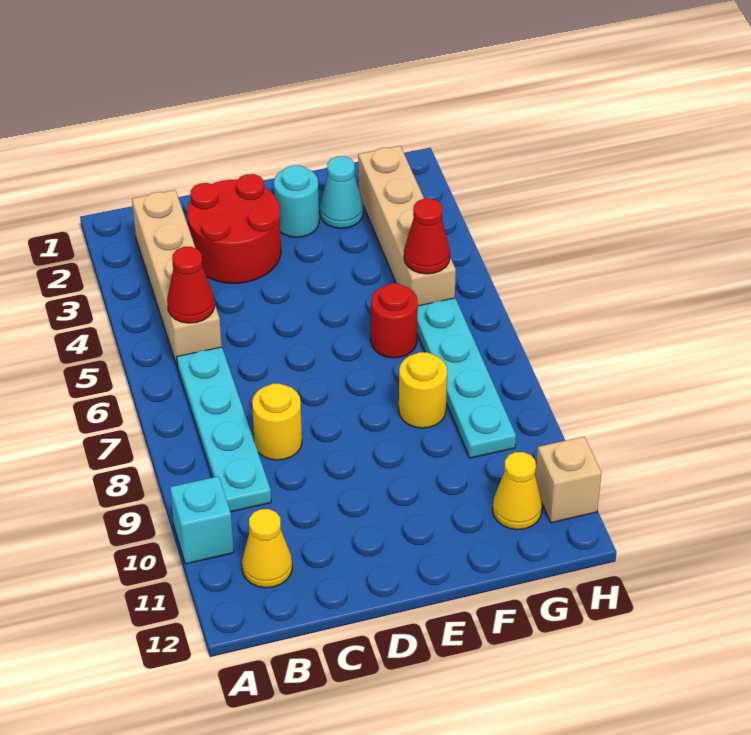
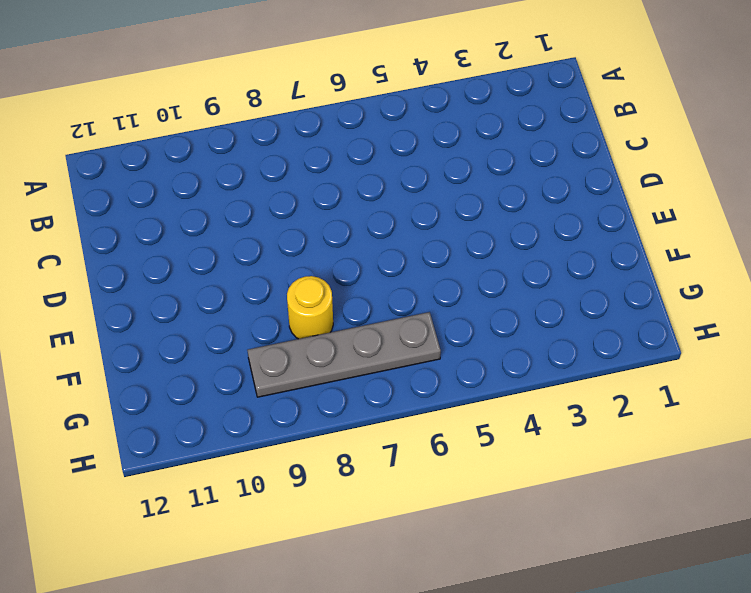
grey 1x4 plate [247,312,441,397] -> cyan 1x4 plate [417,298,516,458]
none -> cyan 1x1 brick [170,476,234,564]
none -> tan 1x4 brick [132,190,222,367]
none -> cyan 1x4 plate [177,347,271,512]

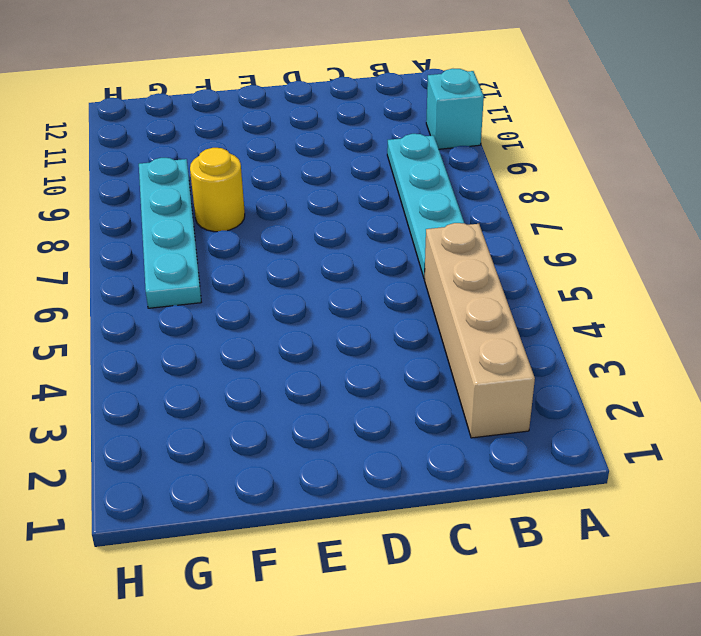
none -> yellow 1x1 cone [242,509,292,588]
none -> red 2x2 round brick [187,174,281,283]
none -> yellow 1x1 round brick [252,384,302,460]

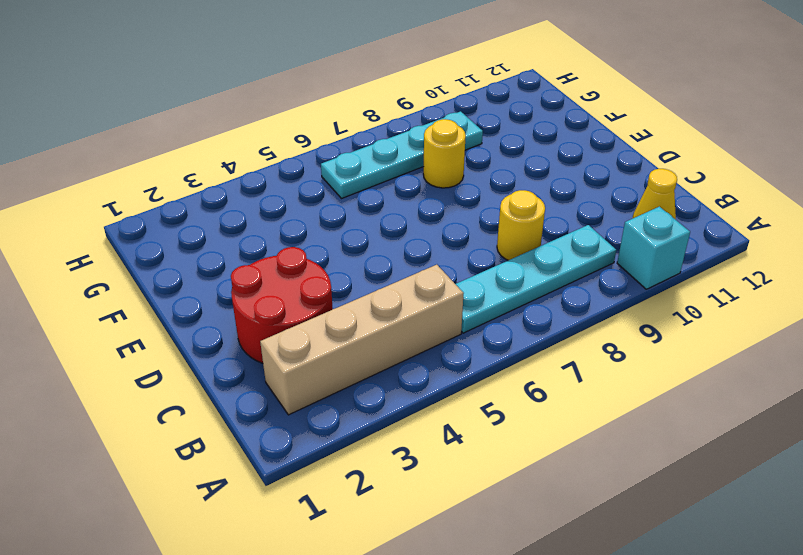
none -> cyan 1x1 round brick [274,165,319,237]
none -> cyan 1x1 cone [320,156,363,228]
none -> red 1x1 round brick [371,283,418,358]

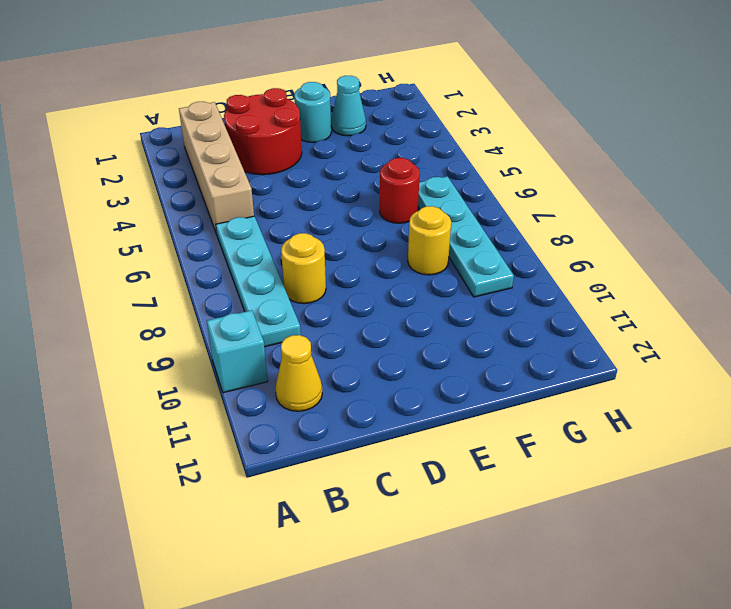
none -> tan 1x4 brick [358,146,456,306]
none -> yellow 1x1 cone [493,452,542,530]
none -> tan 1x1 brick [535,436,601,523]

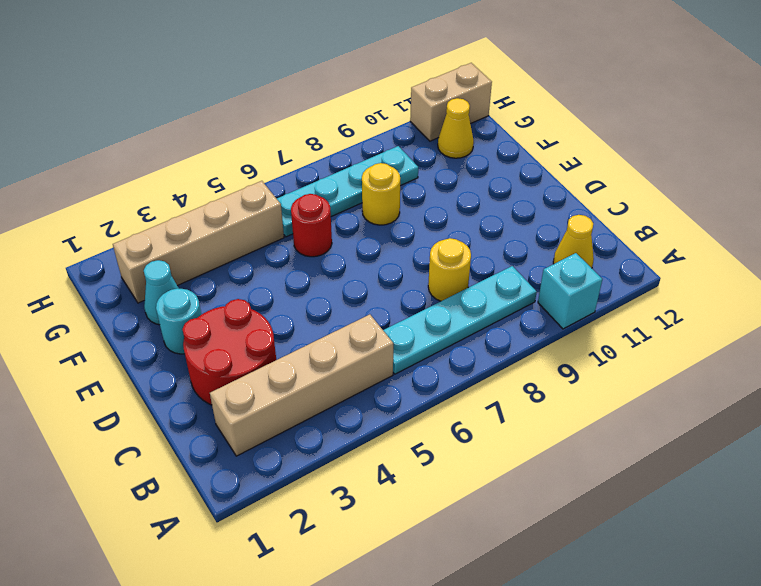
tan 1x2 brick [410,63,492,141] -> tan 1x1 brick [535,436,601,523]
none -> red 1x1 cone [167,247,215,323]
none -> red 1x1 cone [404,198,450,274]

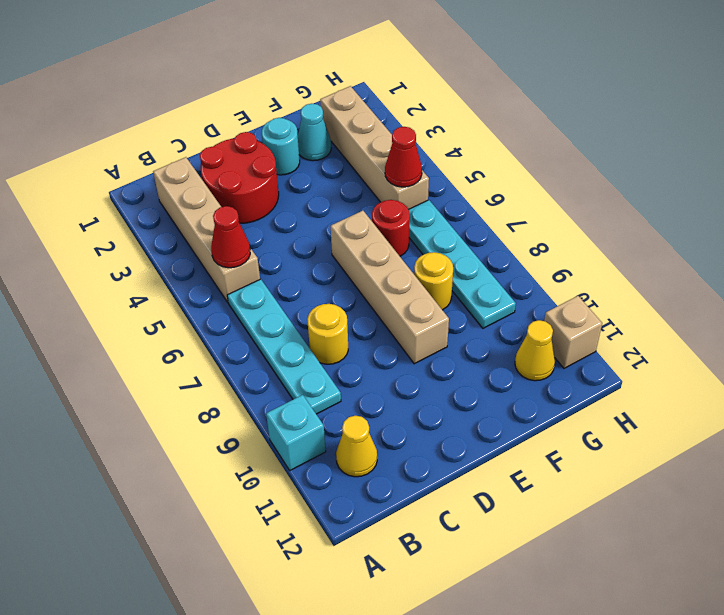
tan 1x4 brick [331,211,449,364] -> none

